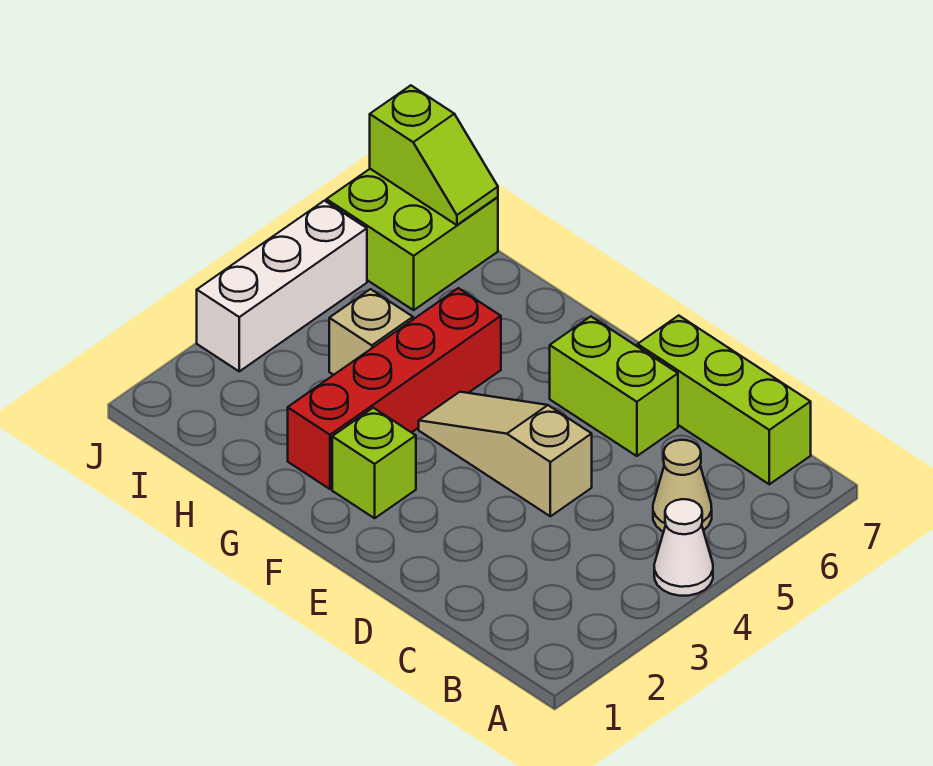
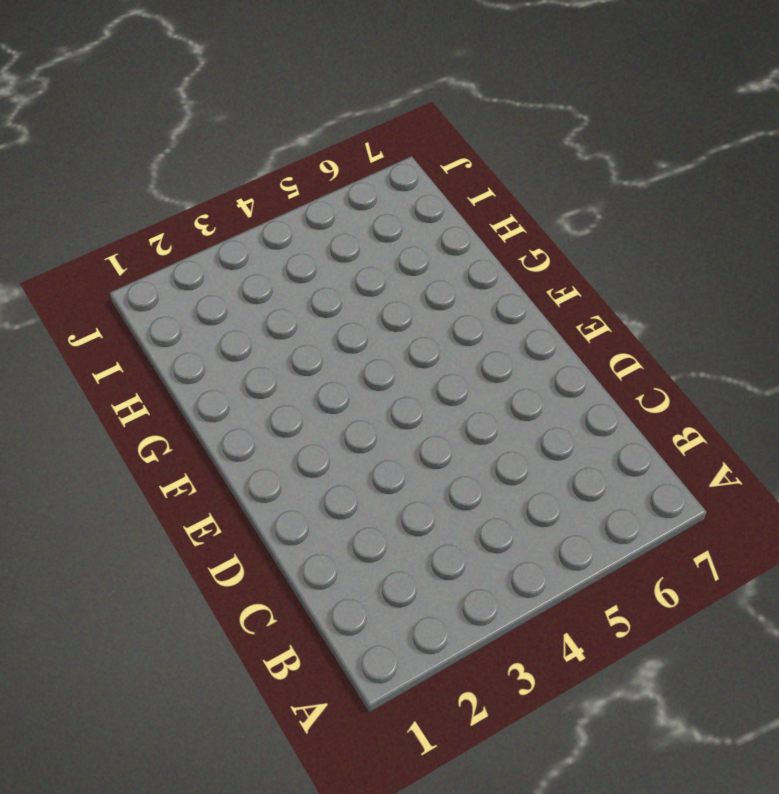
none -> white 1x1 cone [654,499,713,596]
none -> tan 1x1 cone [653,440,712,532]

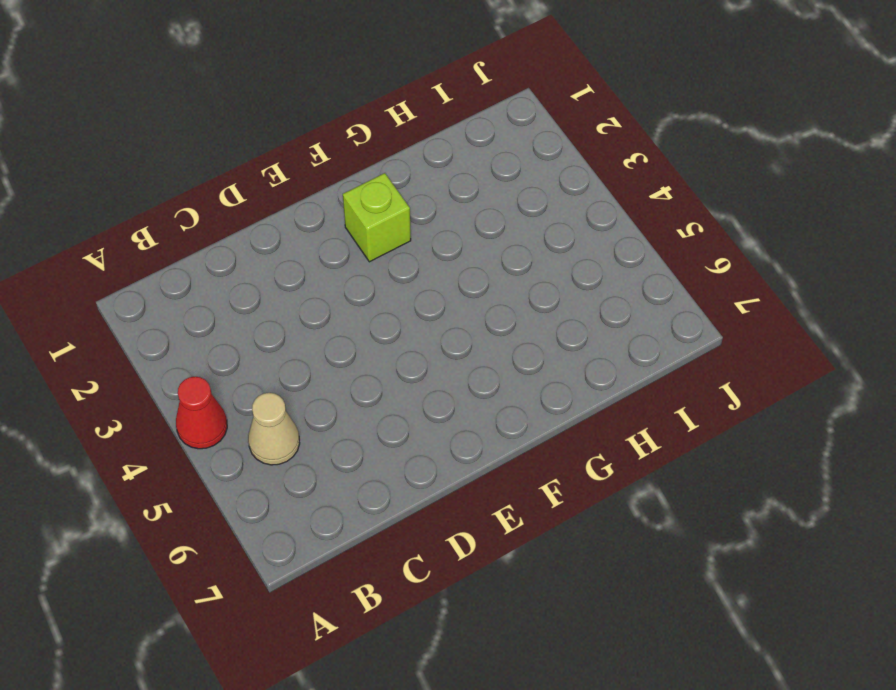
red 1x1 cone [176,377,227,449] -> white 1x1 cone [654,499,713,596]
none -> lime 1x3 brick [638,315,811,484]
none -> tan 1x3 slope [419,392,592,516]

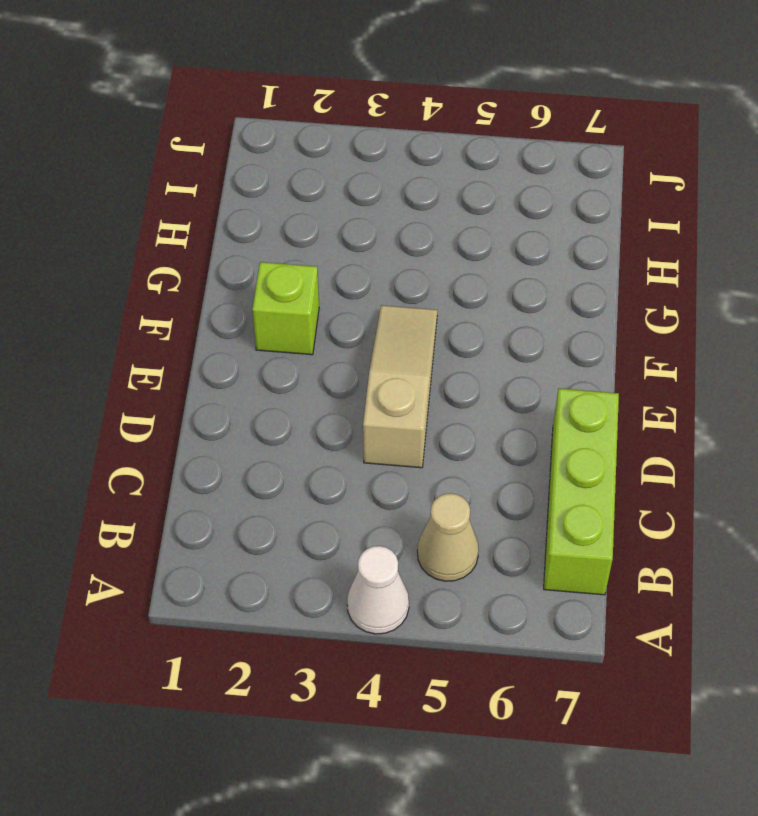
none -> lime 1x2 brick [550,317,678,456]
none -> red 1x4 brick [288,288,501,489]

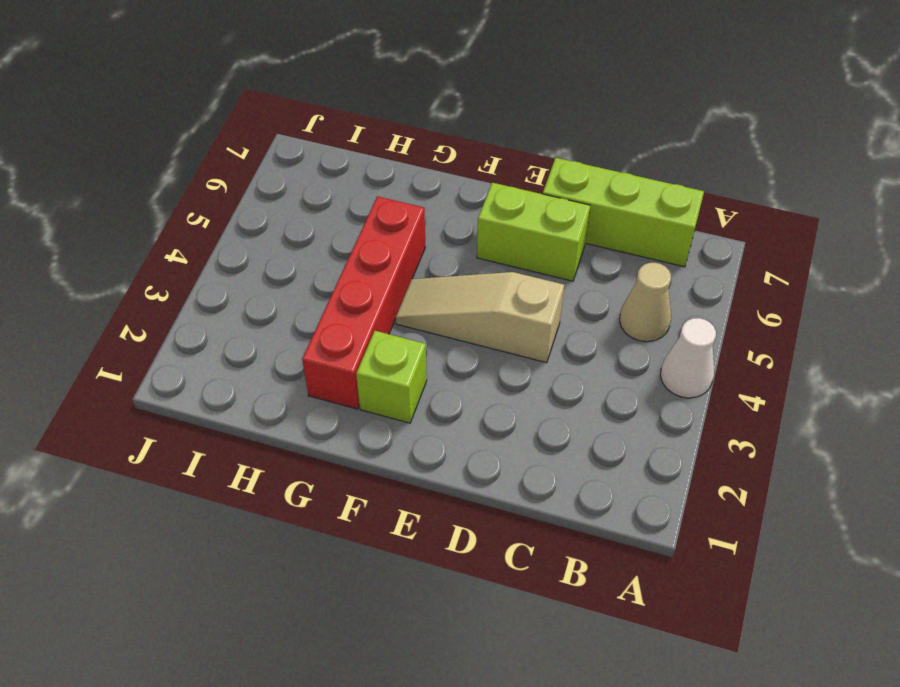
none -> tan 1x1 brick [329,289,413,375]
none -> lime 2x2 brick [326,169,498,310]

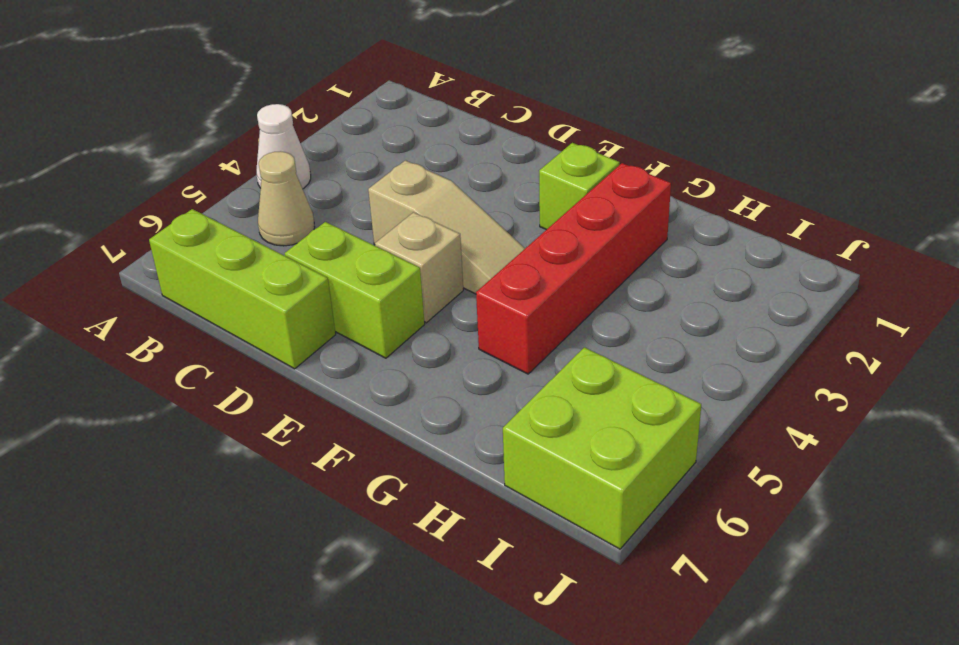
tan 1x1 brick [375,212,463,323] -> tan 1x1 brick moved to [329,289,413,375]
none -> white 1x3 brick [197,201,367,371]
none -> lime 1x2 slope [370,85,498,225]

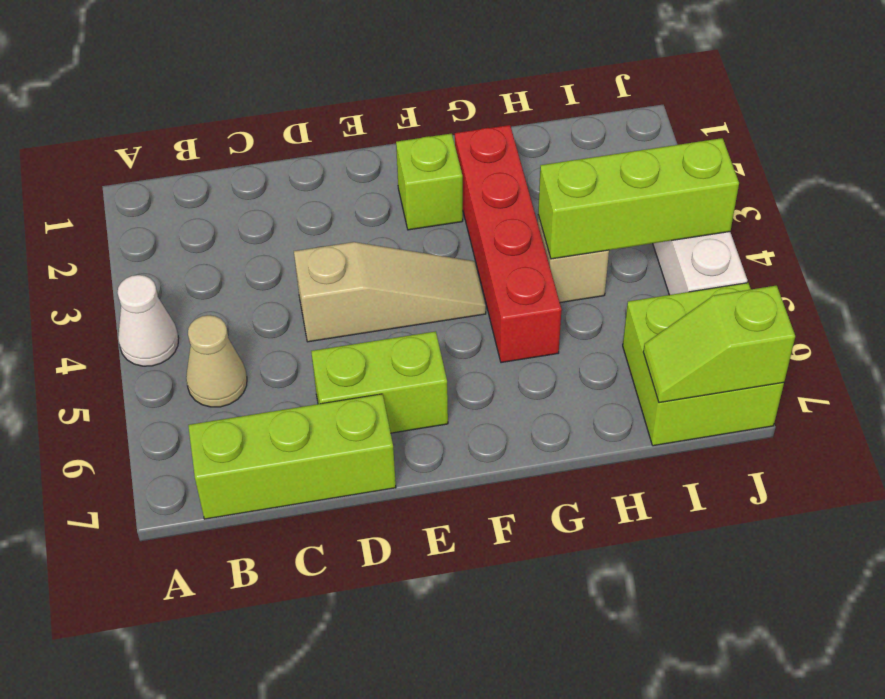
lime 1x3 brick [538,138,739,259] -> none

